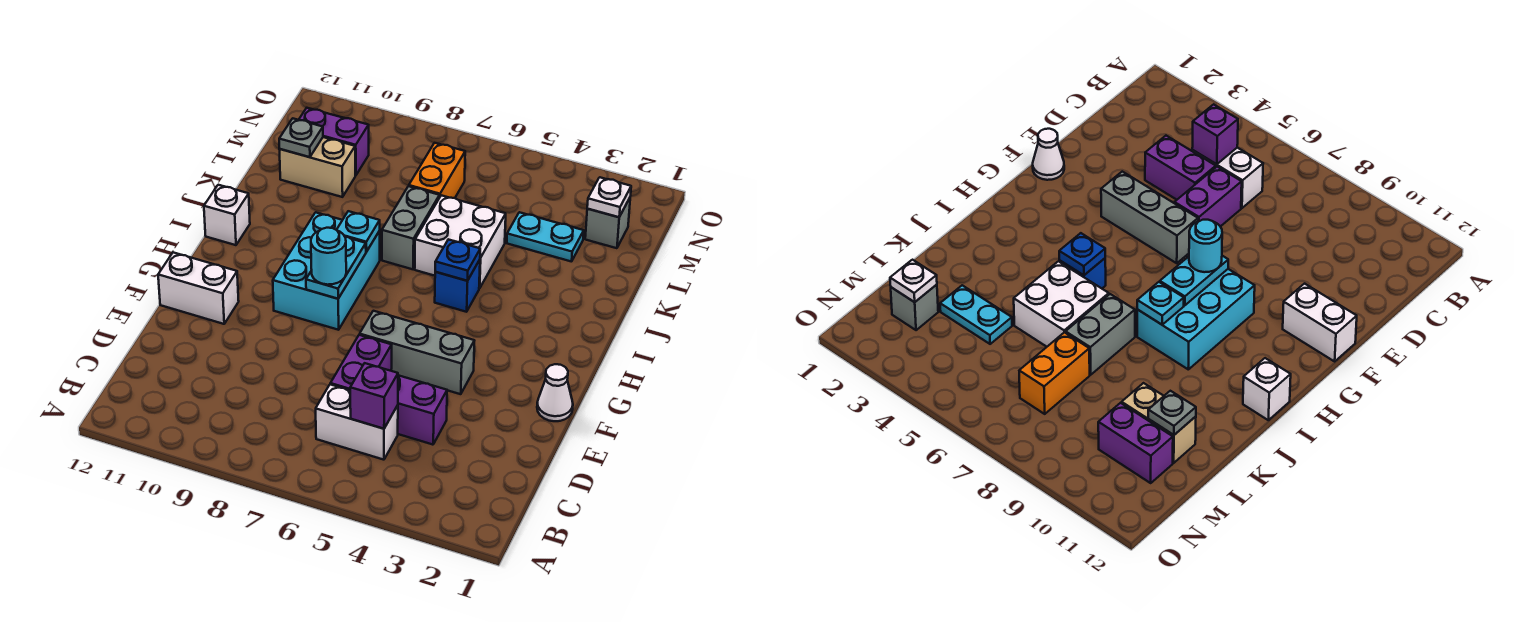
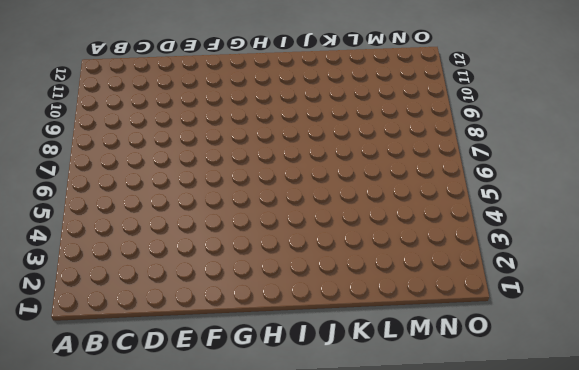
none -> white 1x2 brick [316,384,398,460]
none -> purple 1x2 brick [398,375,447,445]
none -> purple 1x2 brick [330,335,392,390]

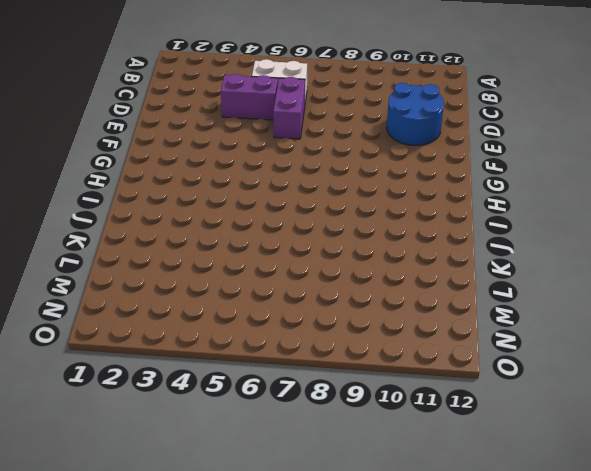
blue 2x2 round brick [387,83,444,145] -> none
none -> white 1x1 cone [537,364,573,421]
none -> grey 1x3 brick [360,311,474,394]
none -> white 1x2 brick [158,252,239,324]

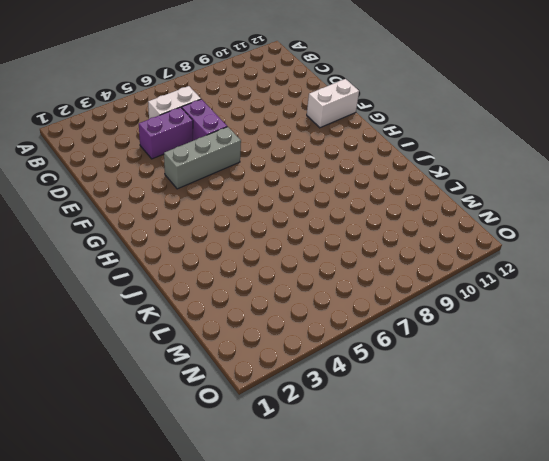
none -> white 1x1 cone [537,364,573,421]
none -> cyan 2x3 brick [273,212,380,330]
none -> blue 1x1 brick [435,260,480,312]

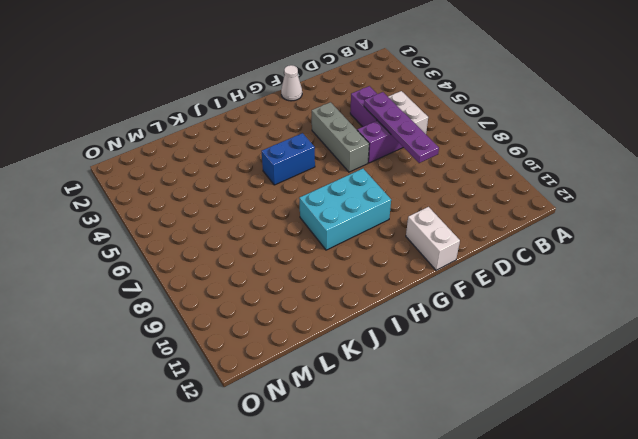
purple 1x4 plate [364,92,439,163] -> none
blue 1x2 brick [262,133,315,185] -> blue 1x1 brick [435,260,480,312]
none -> white 1x1 brick [204,185,250,245]
none -> white 2x2 brick [415,195,506,288]
none -> grey 1x2 brick [382,186,439,269]

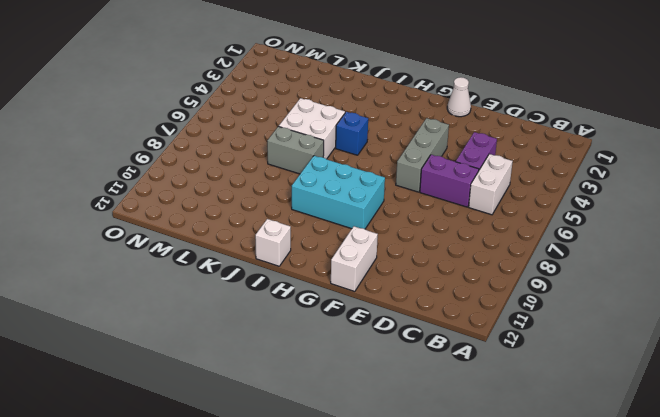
none -> cyan 1x2 plate [507,212,584,262]
none -> orange 1x2 brick [409,143,465,198]
none -> tan 1x2 brick [279,137,355,197]

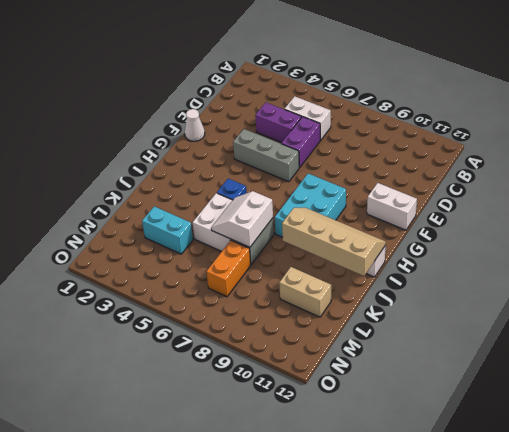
tan 2x4 slope [282,208,386,276] -> none
white 2x2 slope [211,191,273,247] -> none
cyan 1x2 brick [142,206,193,254] -> cyan 1x2 plate [507,212,584,262]
none -> grey 1x1 brick [585,198,630,248]
none -> purple 1x2 brick [299,108,369,175]
none -> purple 1x1 brick [350,363,398,429]

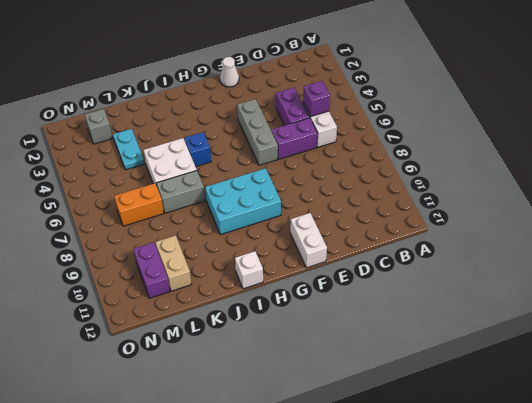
none -> cyan 1x2 plate [306,237,366,299]
none -> blue 1x1 plate [435,239,480,281]
none -> cyan 1x1 plate [337,211,380,252]

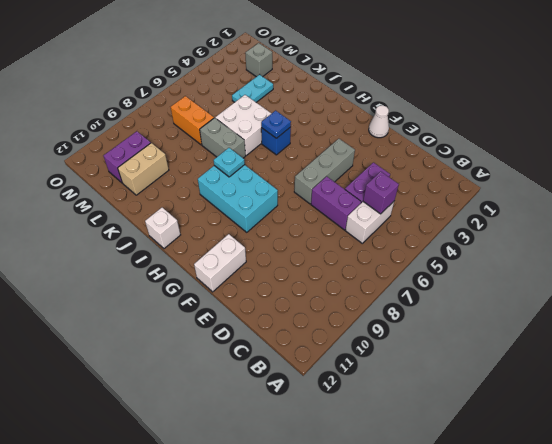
none -> cyan 1x2 plate [306,237,366,299]
none -> grey 1x1 plate [279,118,323,157]
none -> white 1x1 plate [587,177,631,217]

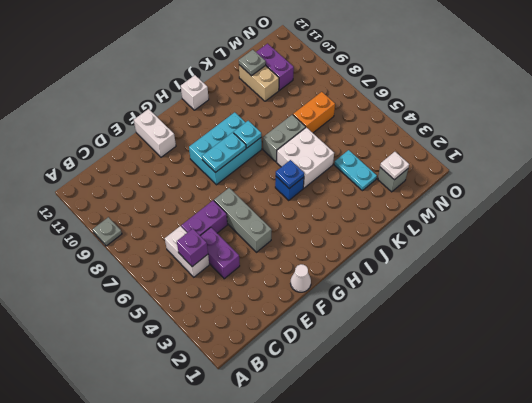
grey 1x1 plate [93,217,122,246] -> none
none -> cyan 1x1 round brick [311,228,346,285]

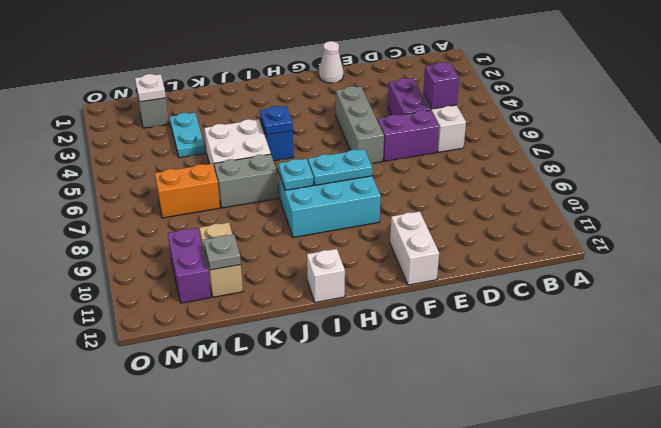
none -> cyan 1x1 round brick [311,228,346,285]

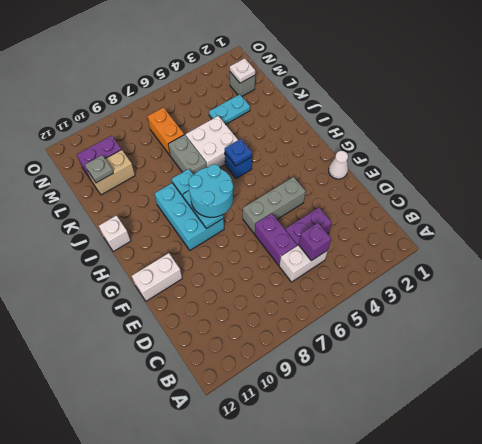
cyan 2x2 round brick [188,164,233,217] -> cyan 1x1 round brick [311,228,346,285]

